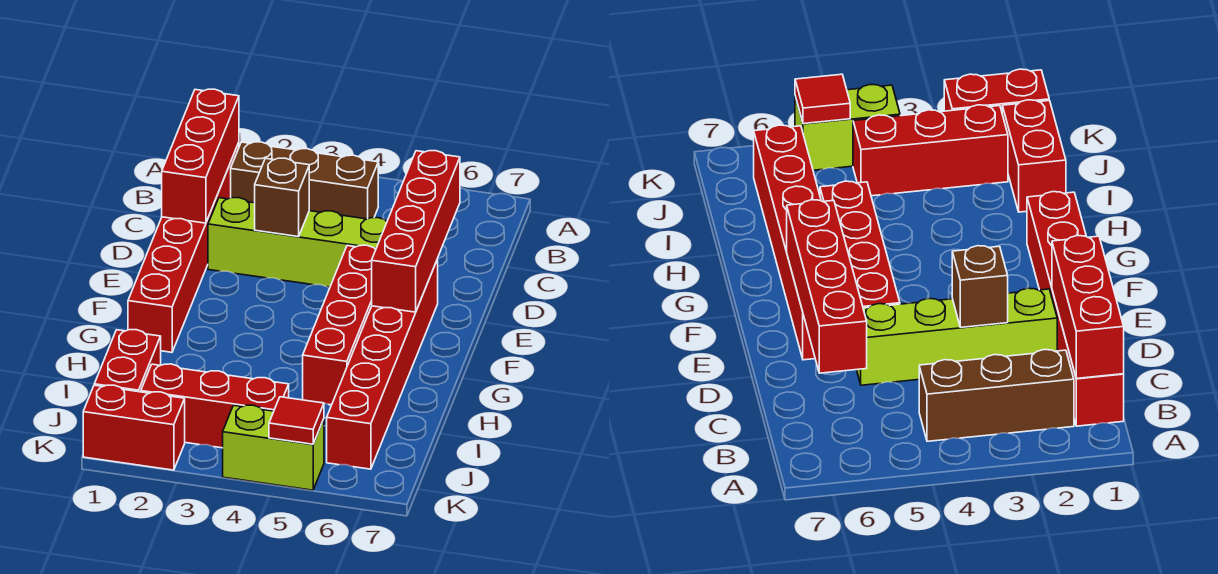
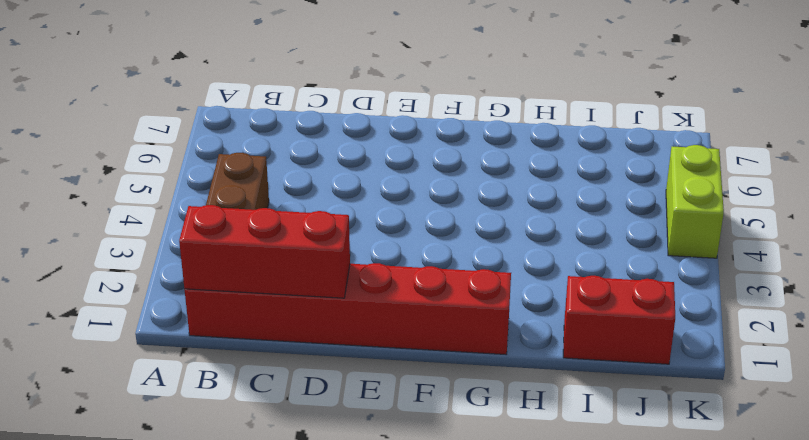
none -> lime 1x4 brick [208,198,387,287]
none -> red 1x4 brick [303,245,376,405]
none -> red 1x6 brick [327,259,438,469]

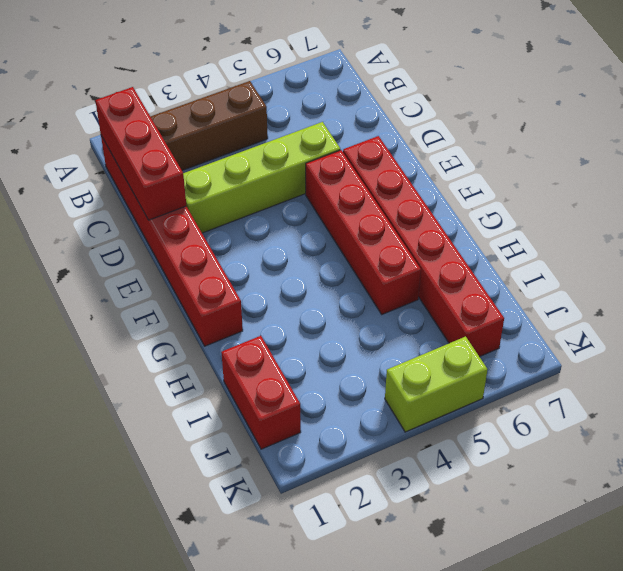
none -> red 1x3 brick [141,364,289,448]
none -> red 1x2 brick [83,385,185,470]
none -> red 1x4 brick [372,151,460,312]

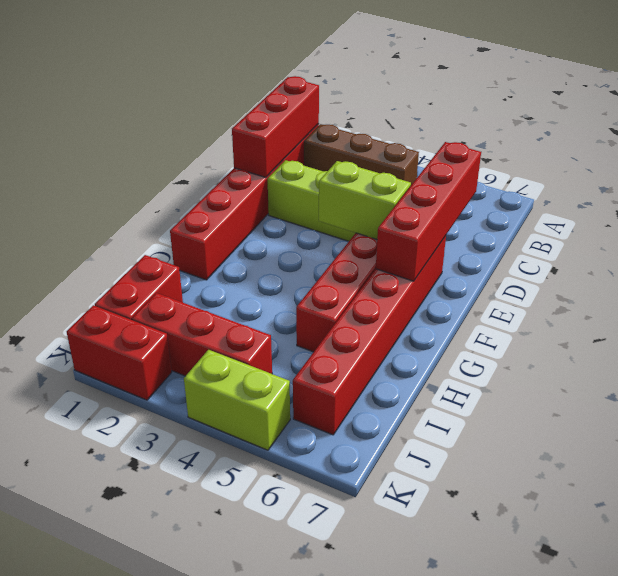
lime 1x2 brick [319,161,411,239] -> none
none -> brown 1x1 brick [255,158,309,237]
none -> red 1x1 tile [269,397,324,444]

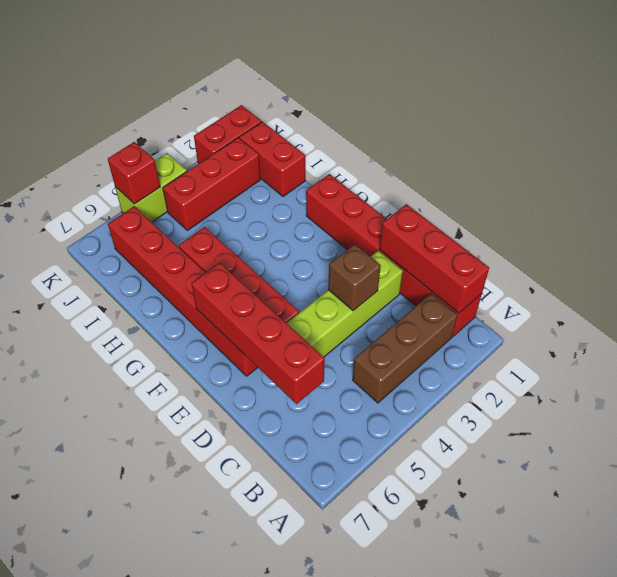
red 1x1 brick [108,142,160,204] -> red 1x1 tile [269,397,324,444]

